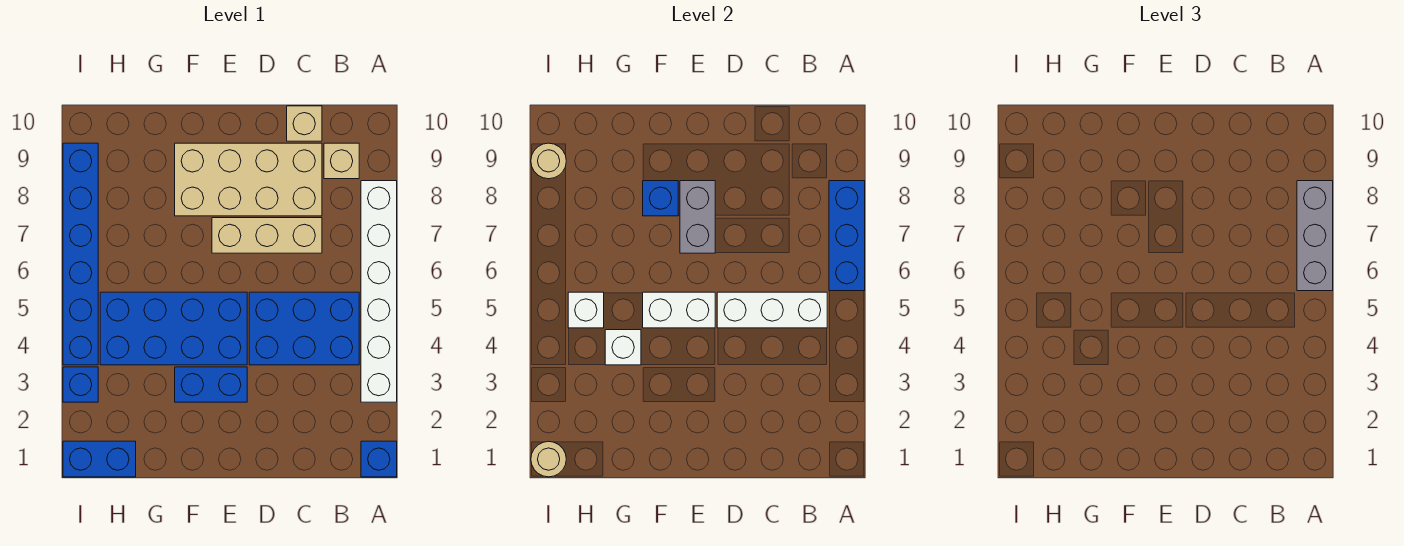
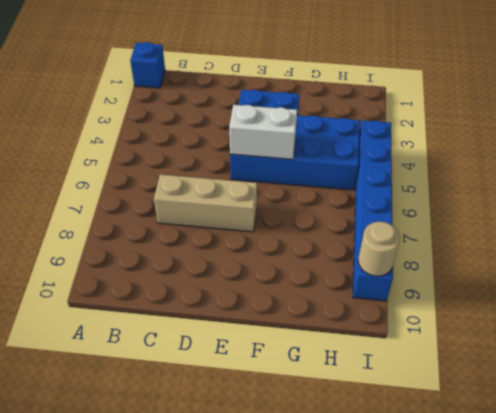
none -> white 1x6 brick [361,181,397,402]
none -> blue 2x3 brick [249,292,359,365]
none -> tan 1x1 brick [324,143,359,179]

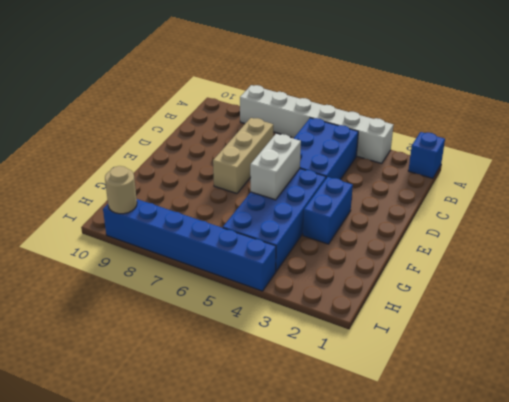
none -> tan 1x1 brick [324,143,359,179]
none -> tan 2x4 brick [175,143,322,216]
none -> tan 1x1 brick [287,106,322,141]

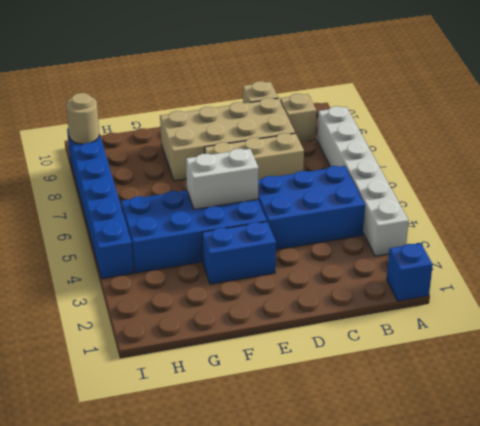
none -> blue 1x2 brick [63,441,136,477]
none -> blue 1x1 brick [63,367,98,402]
none -> blue 1x3 brick [829,181,865,291]

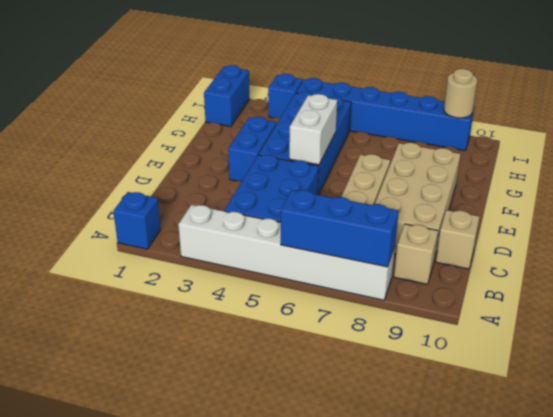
none -> white 1x3 brick [717,292,827,328]
none -> grey 1x2 brick [680,181,715,253]
none -> blue 1x1 brick [643,181,678,216]

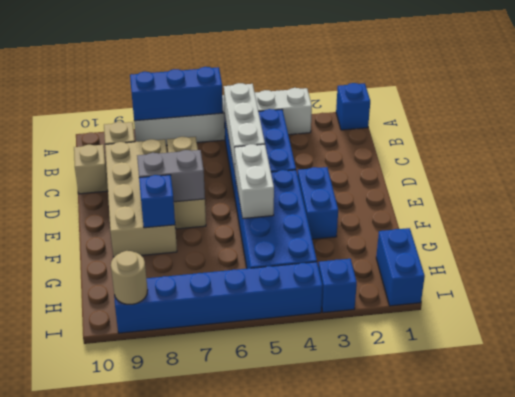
none -> white 1x1 brick [605,330,641,365]
none -> white 1x1 brick [568,292,604,328]
none -> tan 1x1 round brick [531,441,566,477]

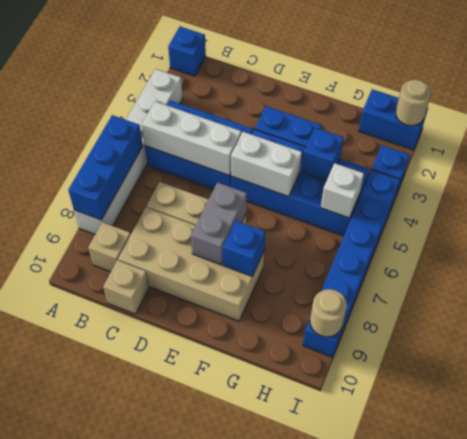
blue 1x1 brick [302,128,344,181] -> white 1x1 brick [605,330,641,365]
none -> grey 1x3 brick [1297,181,1333,291]

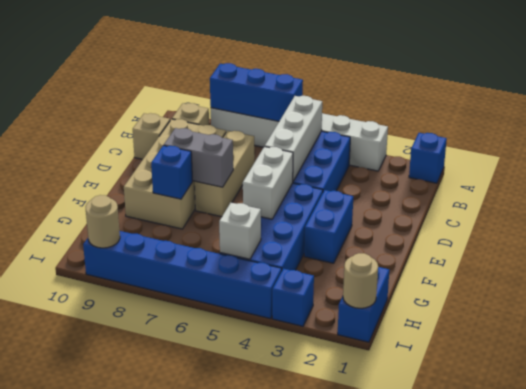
none -> white 1x1 brick [605,330,641,365]
none -> grey 1x3 brick [1297,181,1333,291]

